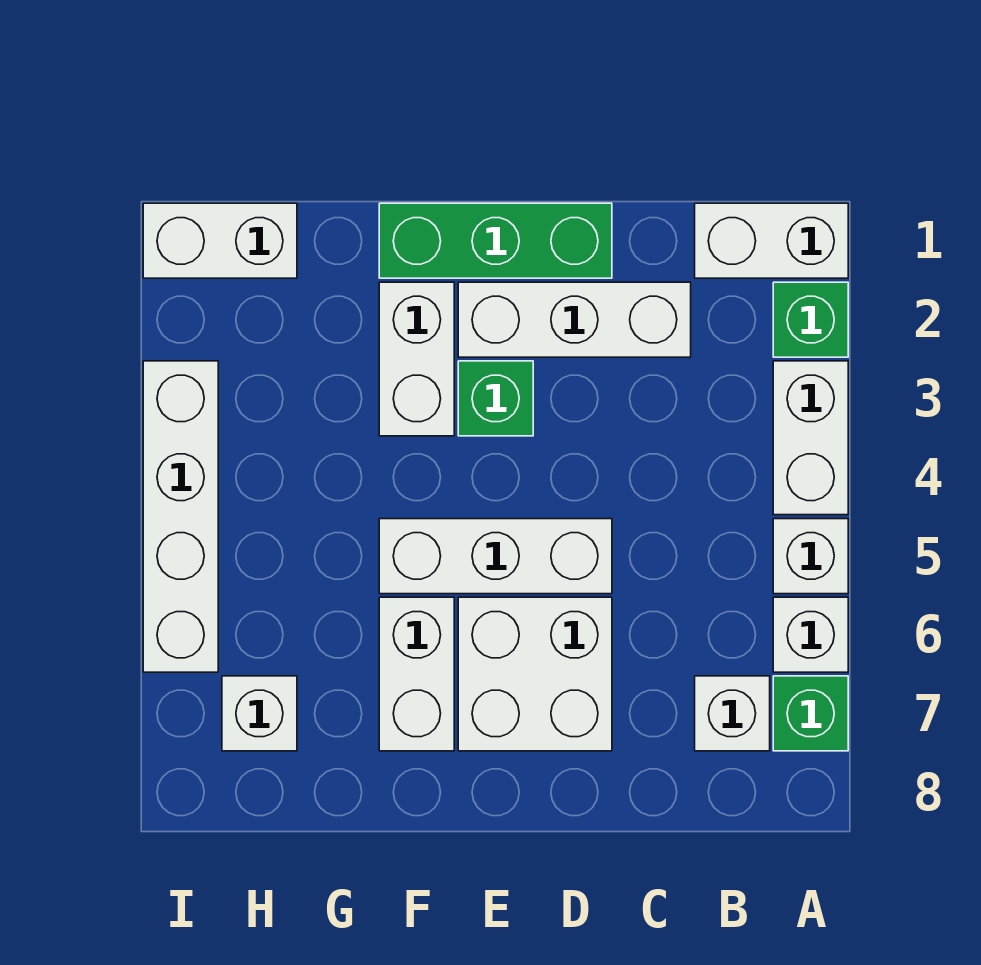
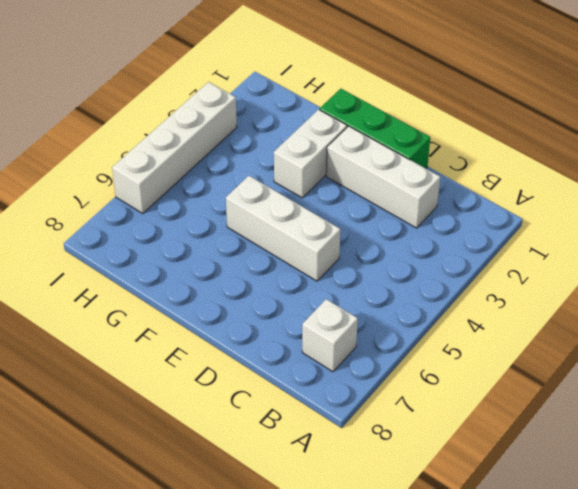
none -> white 1x2 brick [695,203,848,278]
none -> green 1x1 brick [773,282,848,357]
none -> white 1x2 brick [773,361,848,515]

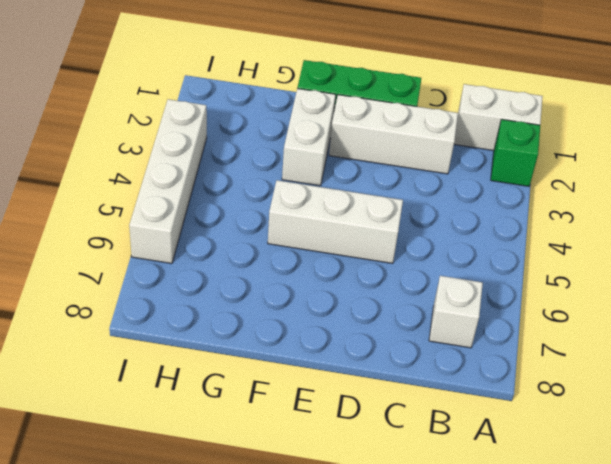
none -> white 1x2 brick [773,361,848,515]
none -> white 1x1 brick [773,519,848,594]
none -> white 1x1 brick [773,597,848,672]

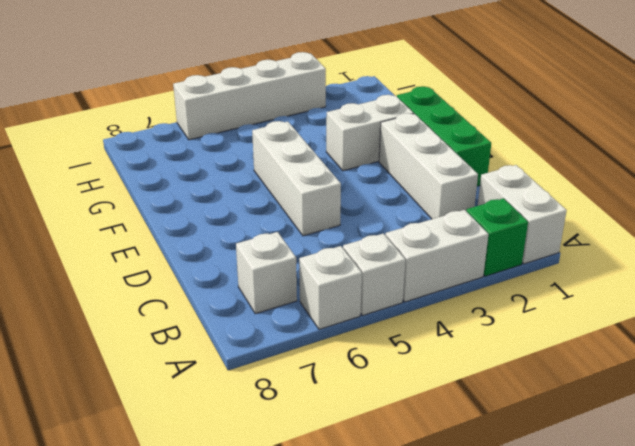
none -> green 1x1 brick [773,676,848,751]
none -> white 2x2 brick [458,597,612,751]
none -> green 1x1 brick [458,361,533,436]

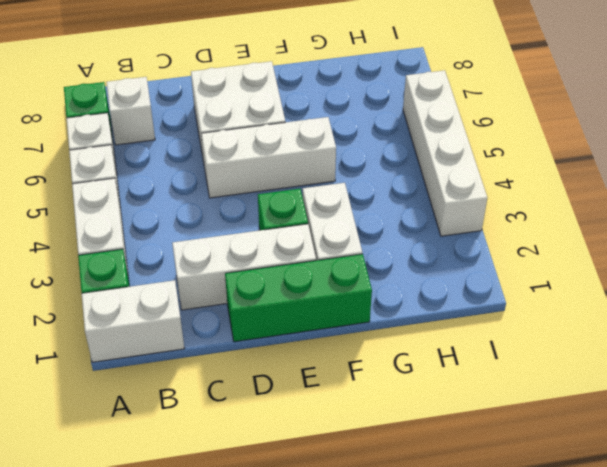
none -> white 1x2 brick [379,597,454,751]
none -> white 1x2 brick [143,203,297,278]
none -> white 1x1 brick [222,676,297,751]

